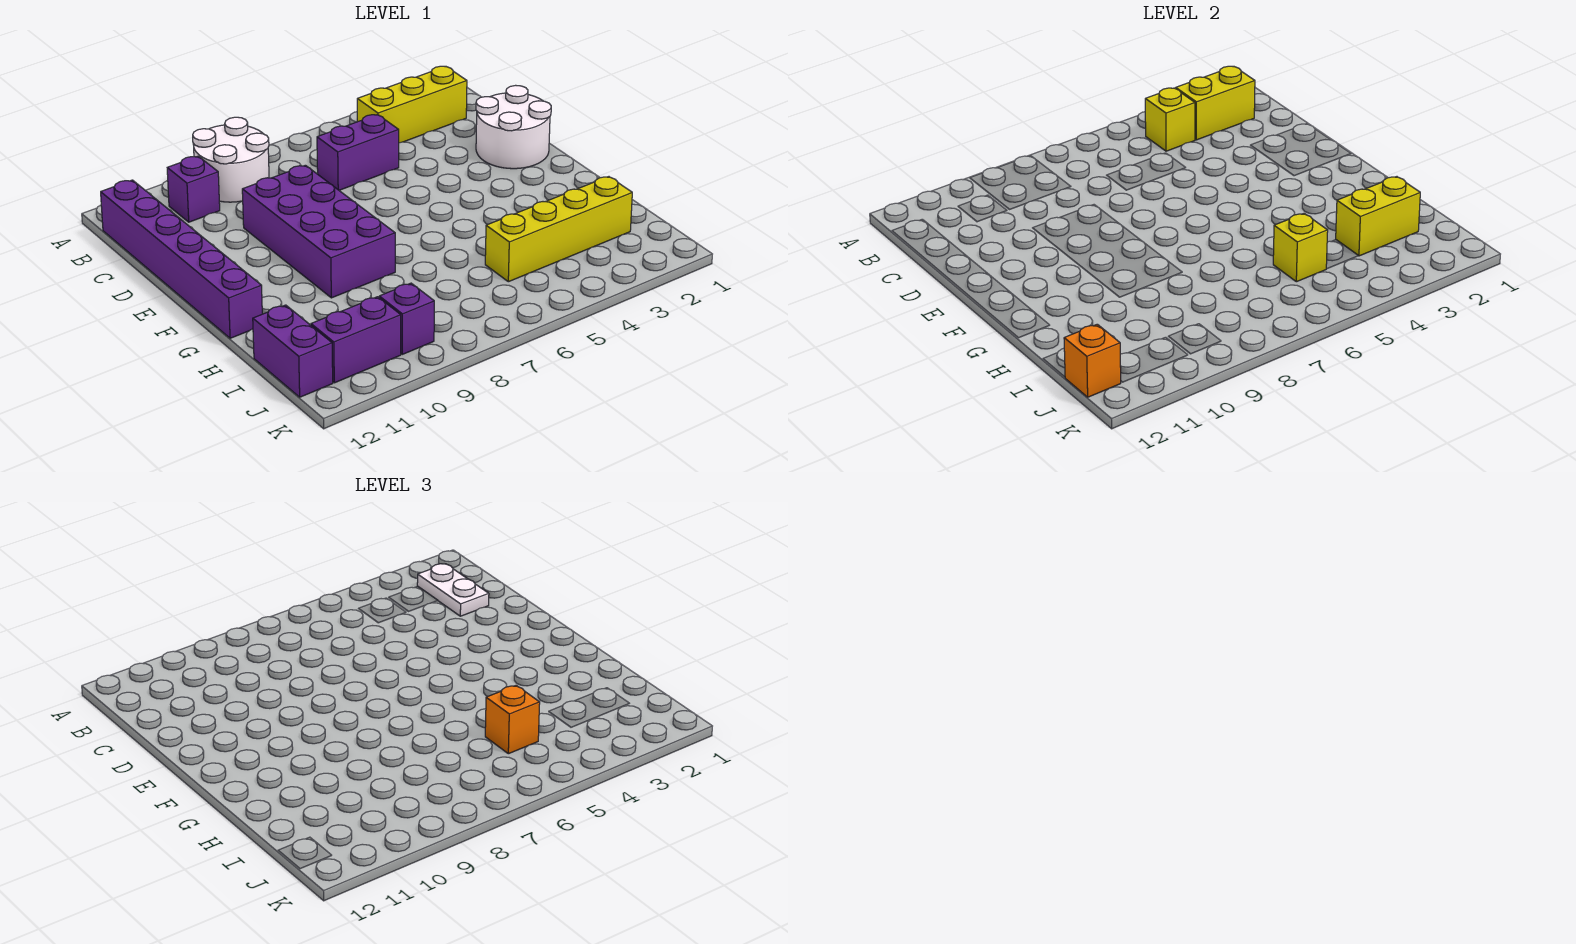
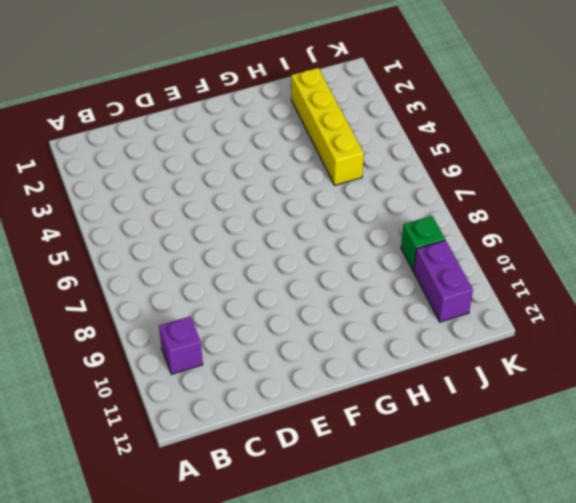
green 1x1 brick [401,216,445,271] -> purple 1x1 brick [379,283,434,354]
none -> white 2x2 round brick [193,117,269,202]
none -> yellow 1x3 brick [357,66,467,143]
none -> purple 1x6 brick [101,180,262,338]

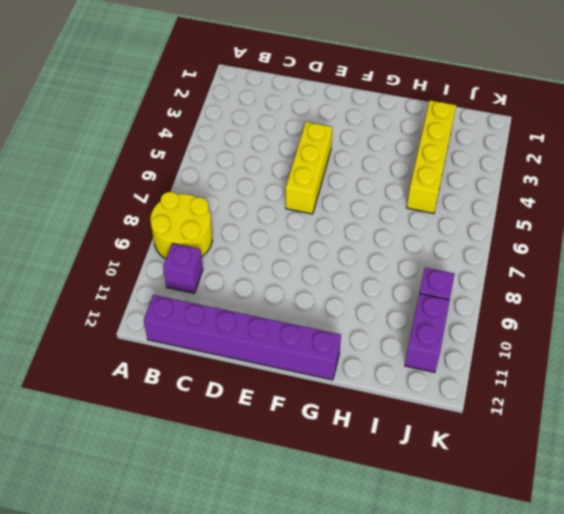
yellow 2x2 round brick [150,192,212,259] -> white 2x2 round brick [193,117,269,202]
yellow 1x3 brick [286,122,333,214] -> yellow 1x3 brick moved to [357,66,467,143]
none -> purple 1x2 brick [317,115,399,190]
none -> white 2x2 round brick [476,85,551,169]
none -> purple 2x4 brick [242,165,395,298]

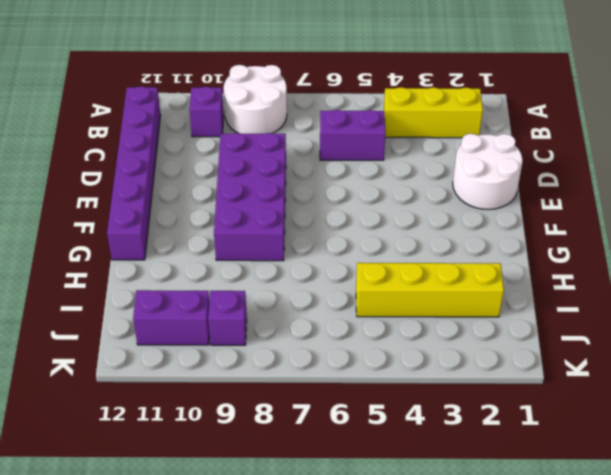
none -> purple 1x2 brick [253,305,333,397]
none -> yellow 1x2 brick [1176,66,1255,140]
none -> yellow 1x1 brick [1145,88,1195,151]

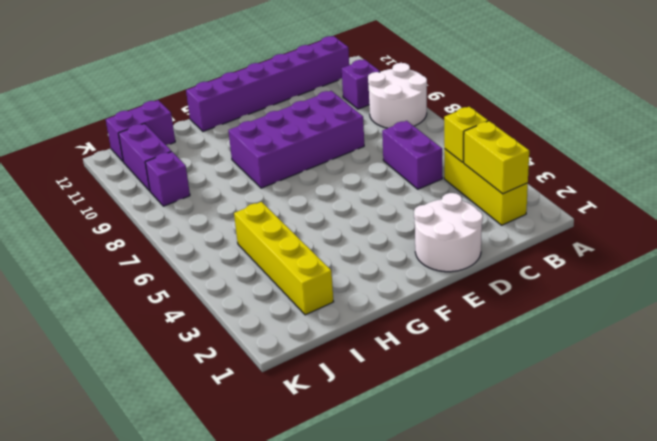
none -> yellow 1x2 brick [1336,177,1420,256]
none -> yellow 1x1 brick [1273,213,1328,282]
none -> orange 1x1 brick [1064,324,1121,397]

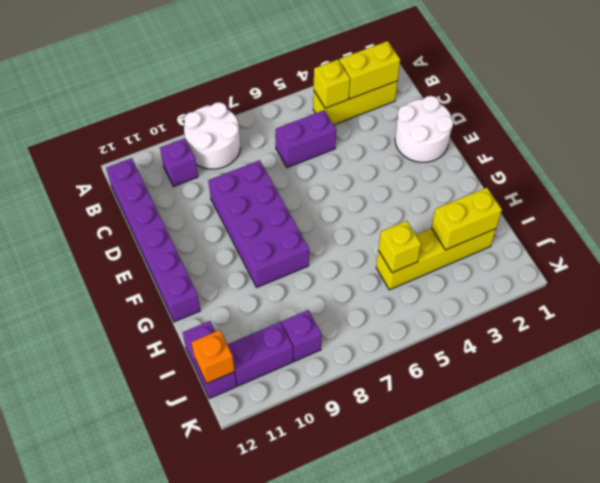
none -> white 1x2 plate [417,564,489,616]
none -> orange 1x1 brick [485,685,540,754]

